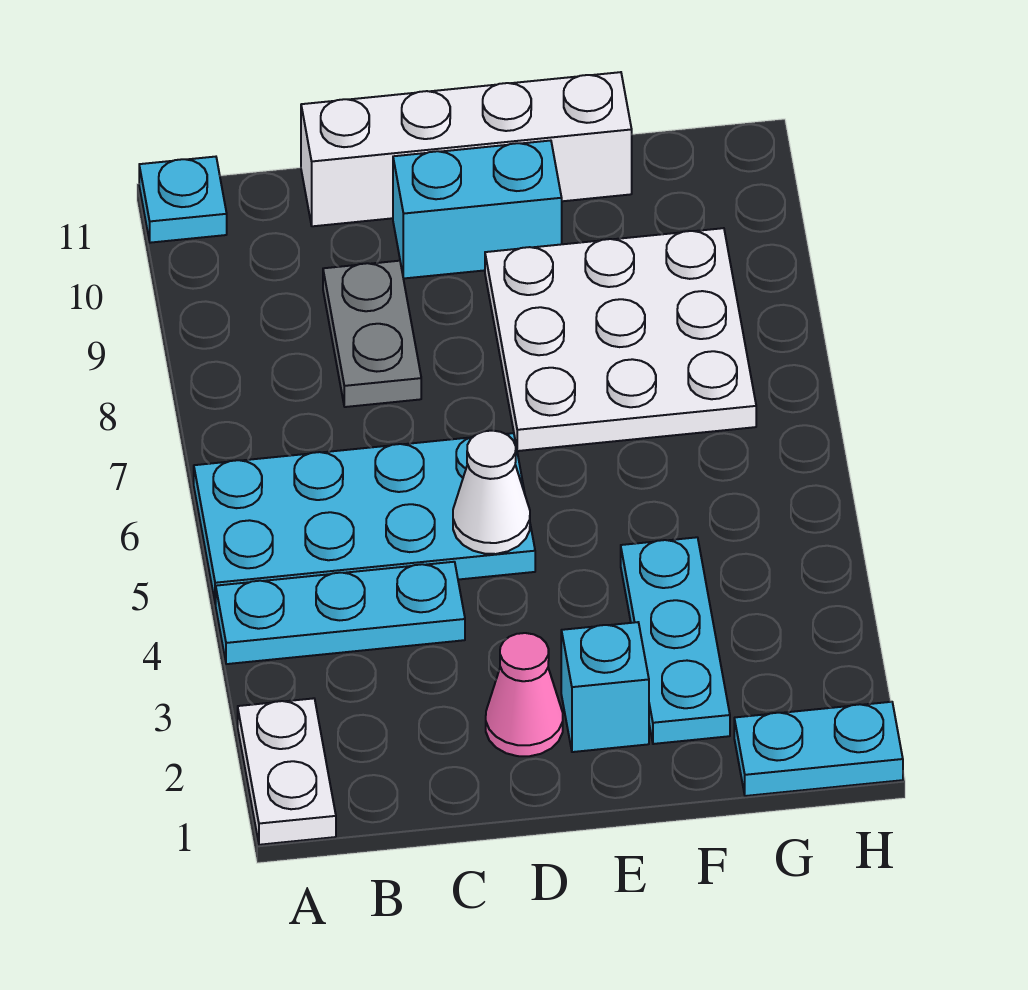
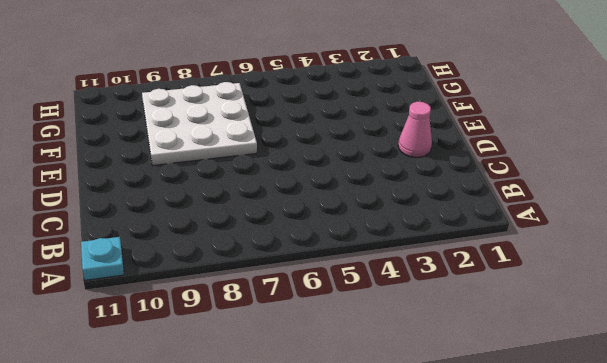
none -> white 1x2 plate [238,698,336,845]
none -> cyan 1x3 plate [216,562,465,664]
none -> cyan 2x4 plate [194,433,535,604]

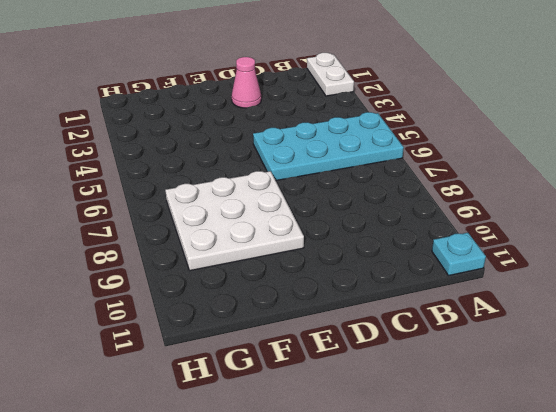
none -> cyan 1x3 plate [216,562,465,664]
none -> grey 1x2 plate [323,261,421,407]
none -> white 1x4 brick [301,72,632,226]

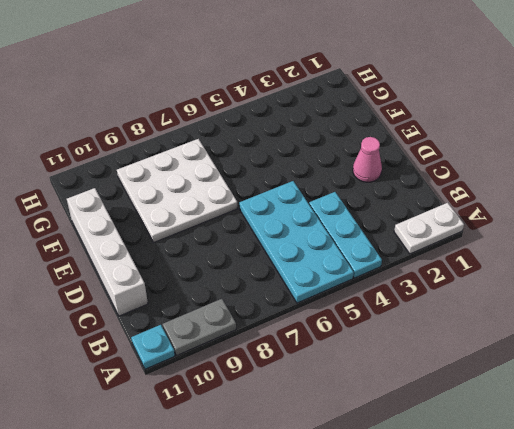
grey 1x2 plate [163,299,236,356] -> grey 1x2 plate moved to [323,261,421,407]
none -> cyan 1x2 brick [393,141,562,279]
none -> cyan 1x1 brick [561,622,649,752]
none -> cyan 1x3 plate [621,537,730,744]

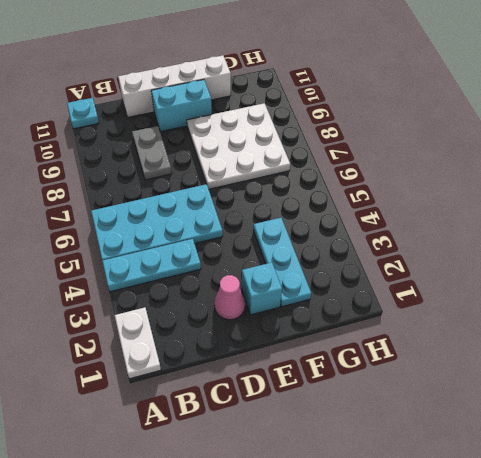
none -> cyan 1x2 plate [734,702,903,796]
none -> white 1x1 cone [453,431,530,554]

